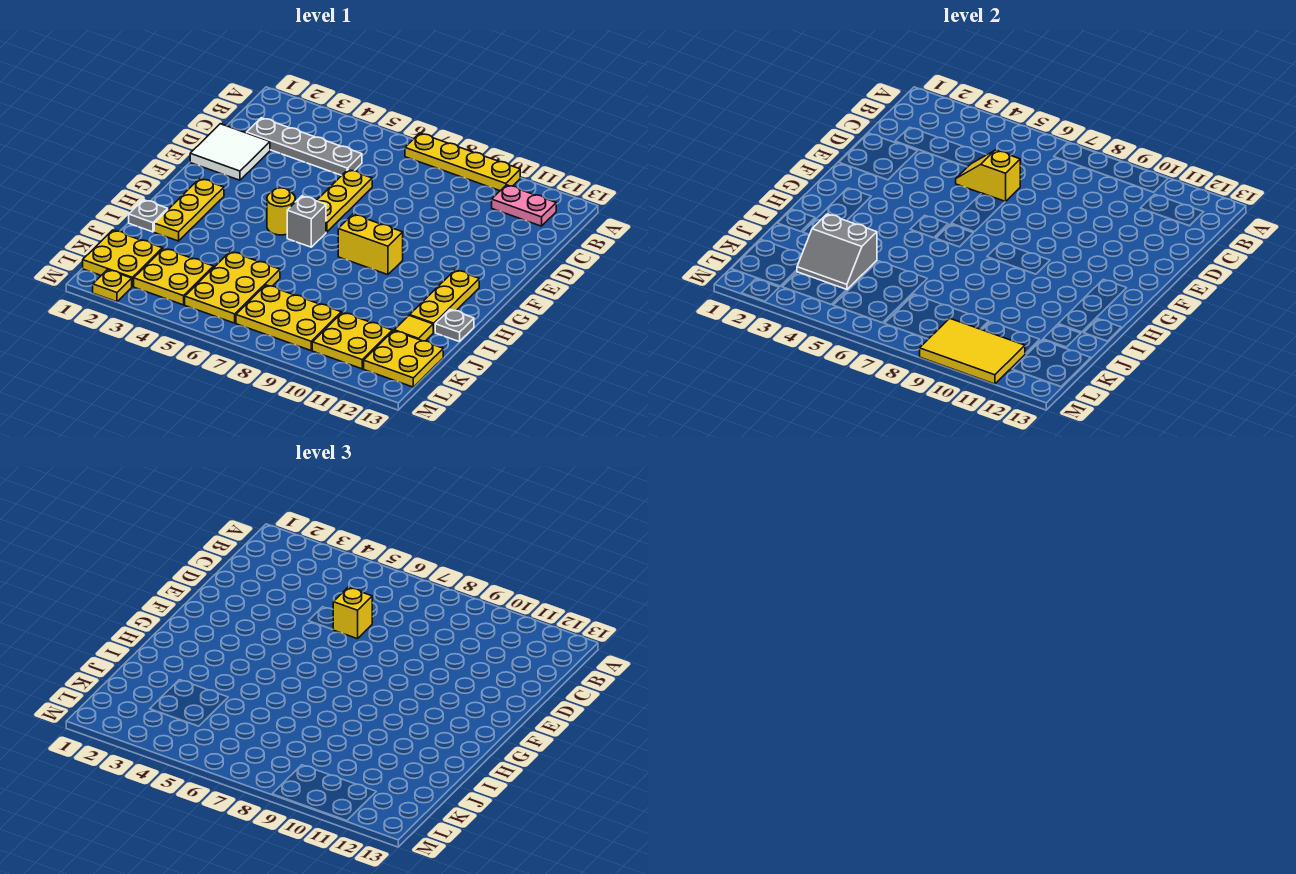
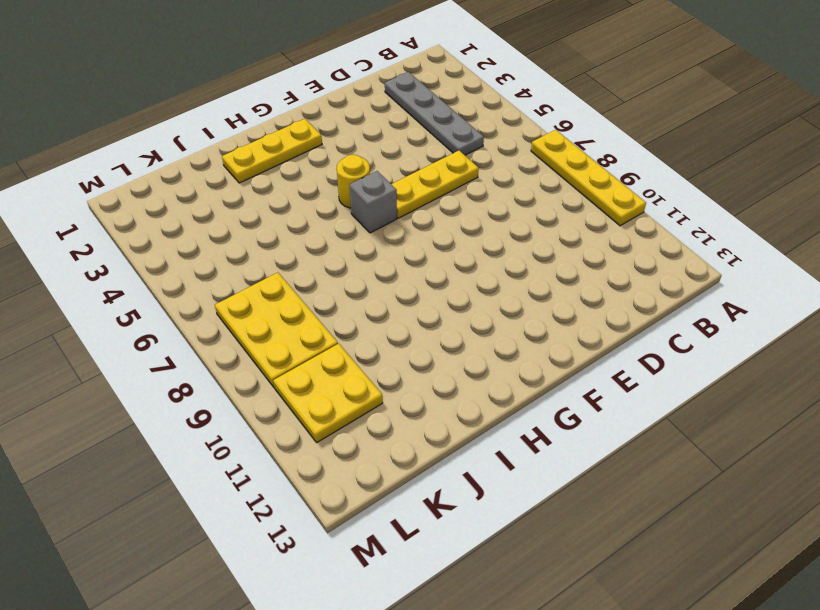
none -> pink 1x2 plate [492,185,556,226]
none -> white 2x2 tile [190,124,270,180]
none -> yellow 1x2 brick [338,214,403,275]

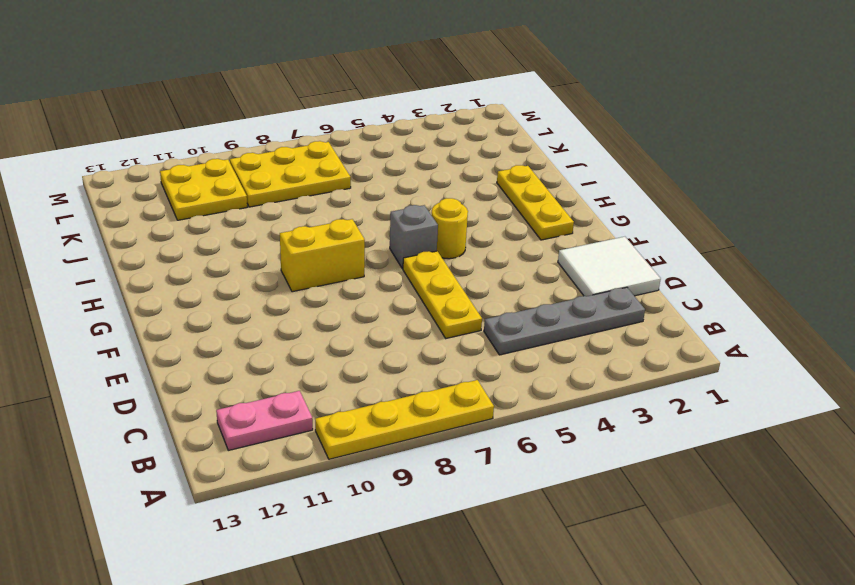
none -> yellow 1x3 plate [410,270,479,332]
none -> grey 1x1 plate [129,200,168,232]
none -> grey 1x1 plate [435,310,474,342]

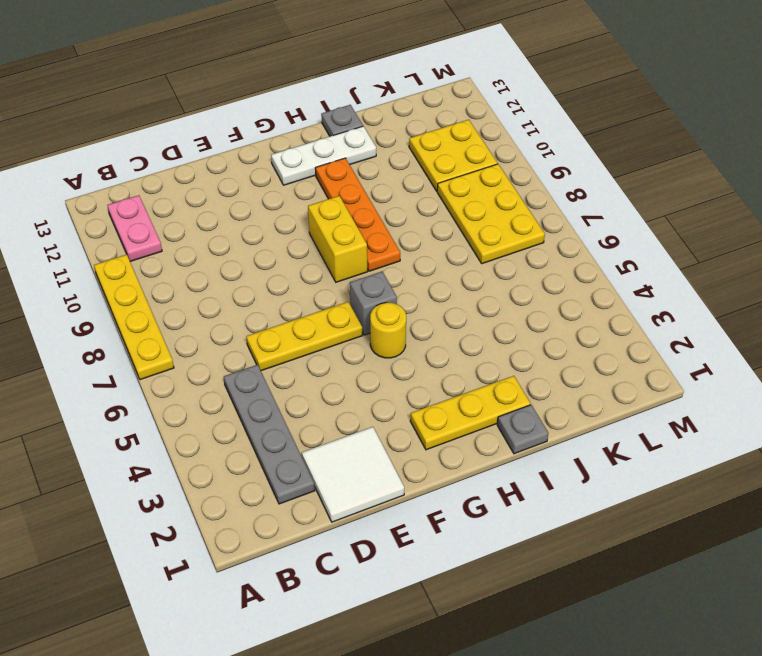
white 1x3 plate [271,126,376,185] -> yellow 1x3 plate [410,270,479,332]
orange 1x4 plate [315,158,400,271] -> none
none -> yellow 2x3 plate [185,251,280,323]
none -> yellow 1x1 tile [394,315,433,341]
none -> yellow 2x2 plate [83,230,162,286]

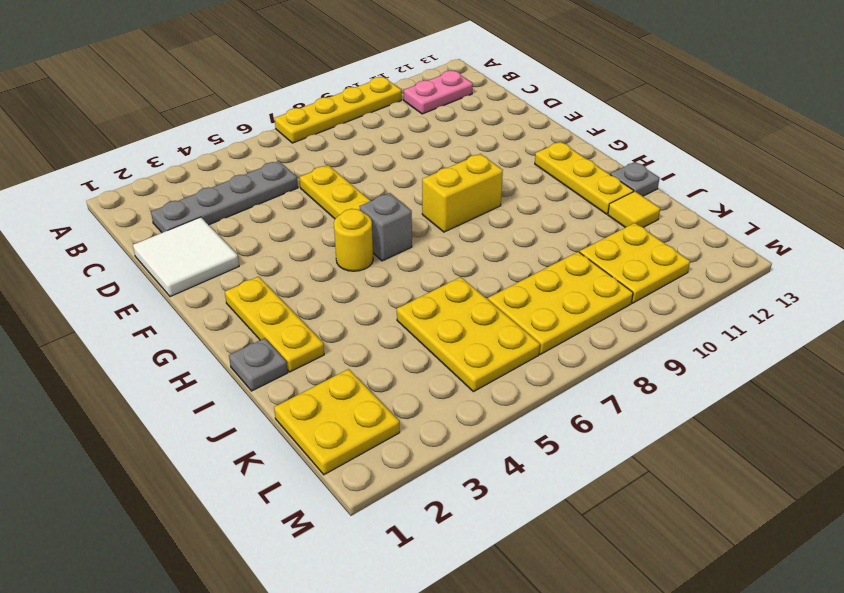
none -> yellow 2x2 plate [134,248,214,305]
none -> yellow 2x2 plate [364,331,443,387]
none -> yellow 1x1 plate [93,270,132,302]

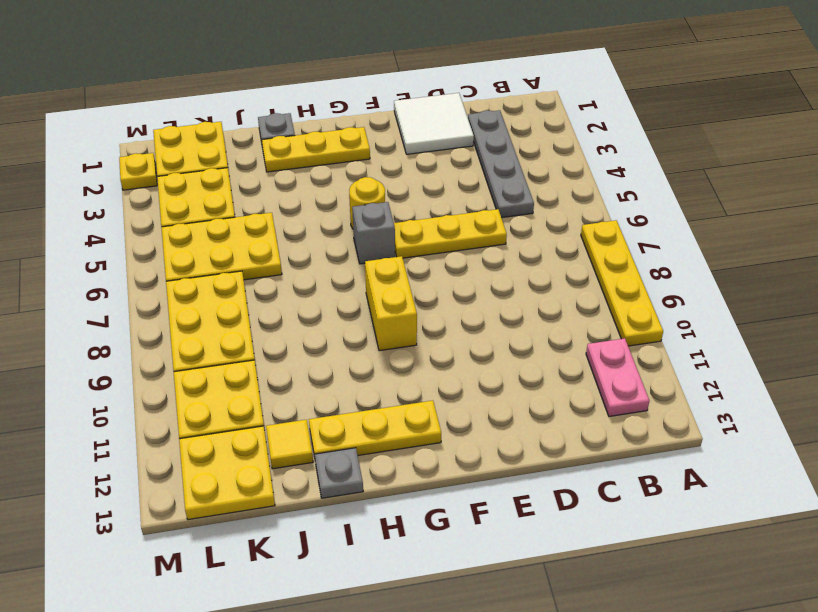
none -> yellow 1x2 slope [956,150,1020,202]
none -> grey 2x2 slope [797,214,877,290]
none -> yellow 2x3 tile [920,318,1025,384]

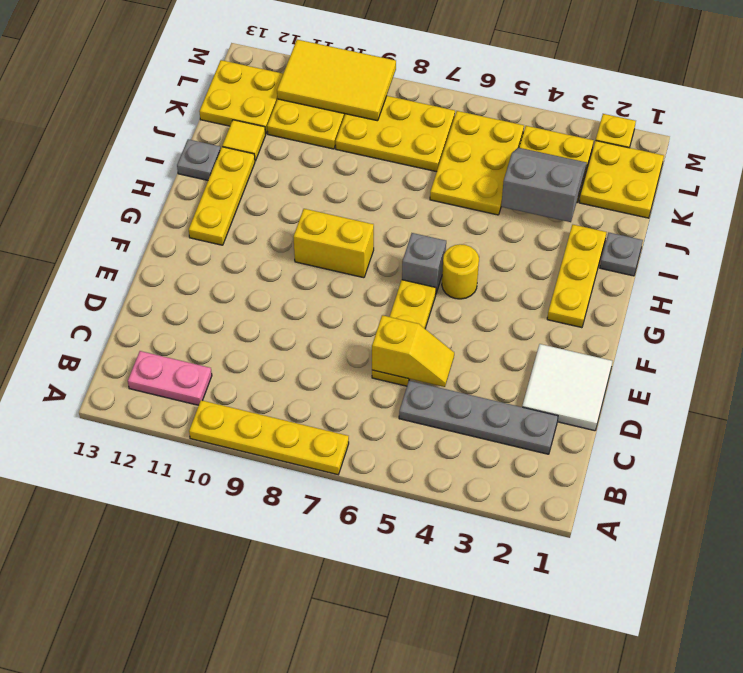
none -> yellow 1x1 brick [333,587,372,639]

